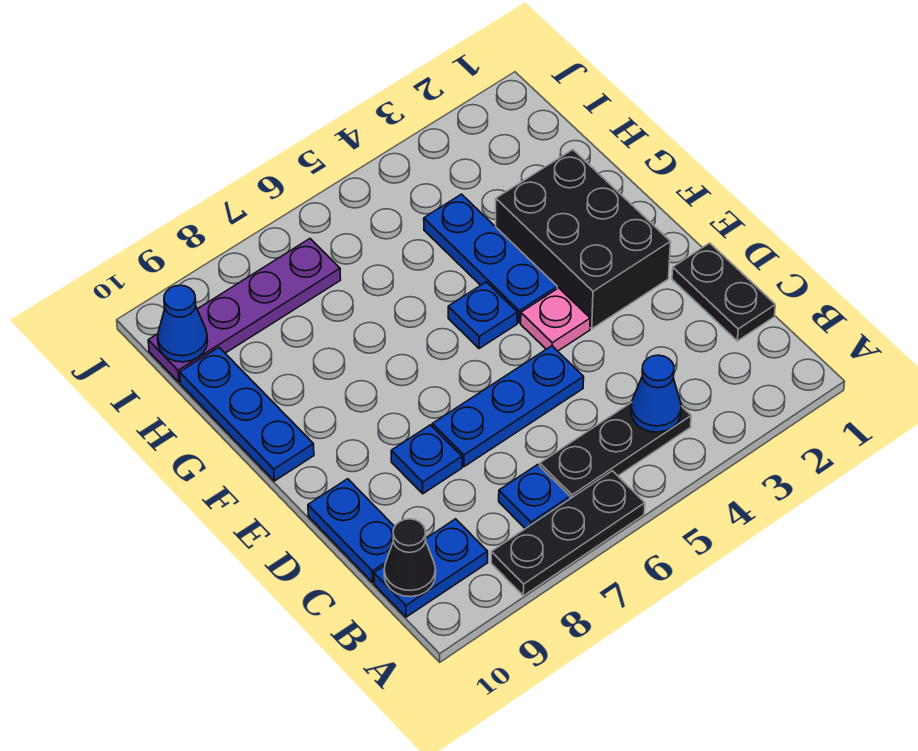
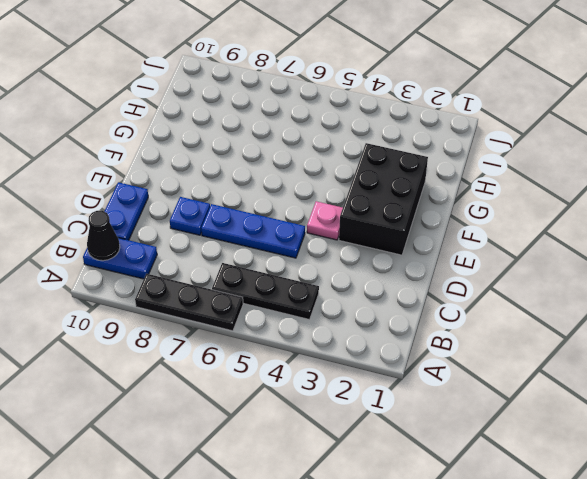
none -> blue 1x1 plate [499,465,570,529]
none -> black 1x2 plate [672,243,775,341]
none -> blue 1x3 plate [424,194,557,323]

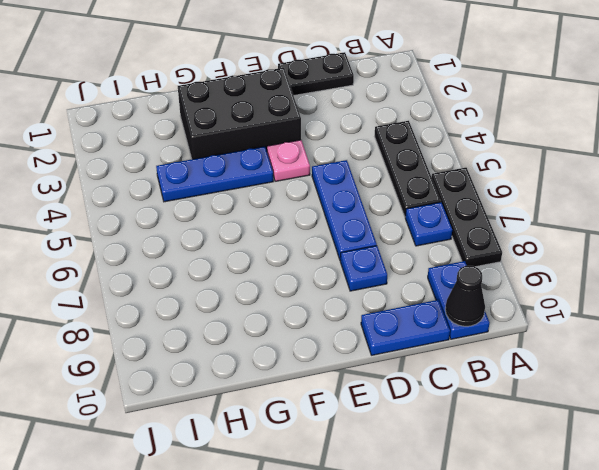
none -> blue 1x1 plate [448,282,517,349]
none -> blue 1x3 plate [180,347,314,481]
none -> purple 1x4 plate [148,239,341,382]

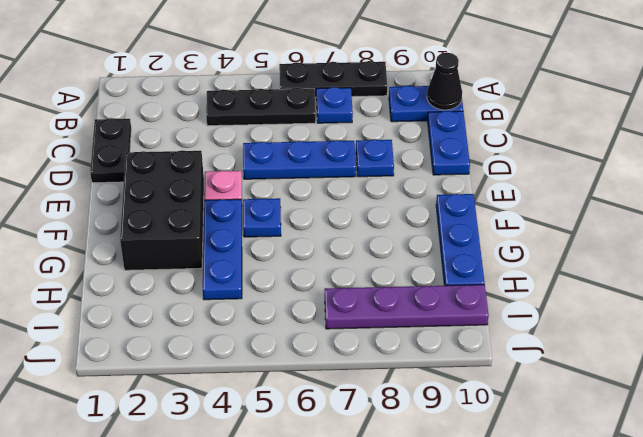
none -> blue 1x1 cone [631,355,681,432]
none -> blue 1x1 cone [158,285,208,362]

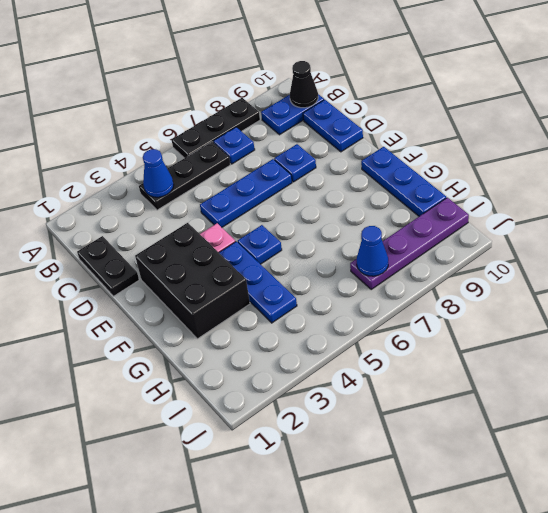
blue 1x1 cone [357,226,388,276] -> blue 1x1 cone moved to [158,285,208,362]

